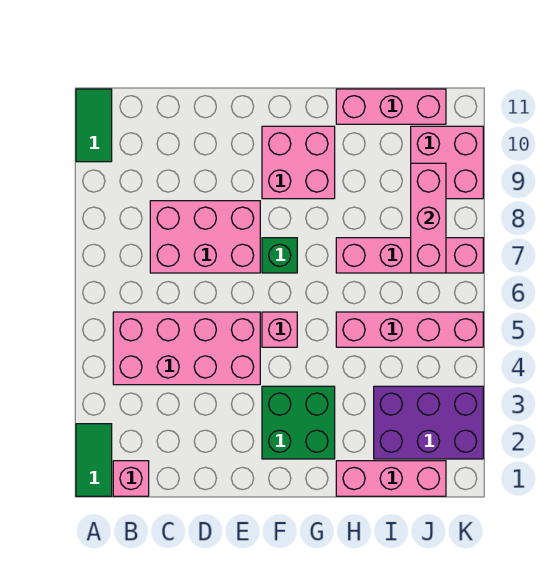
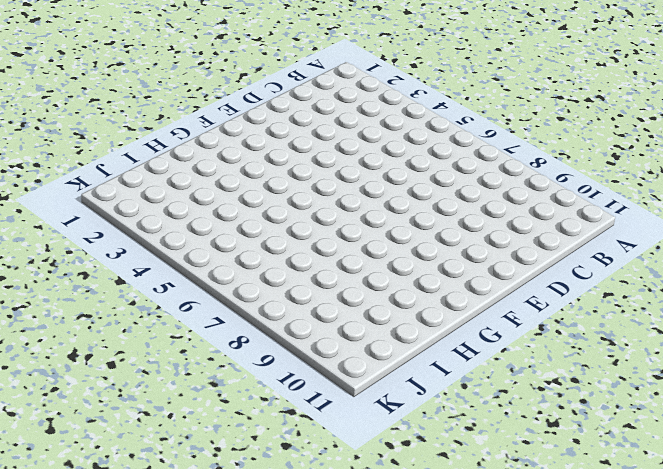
none -> green 1x2 tile [76,424,112,496]
none -> green 1x2 tile [76,89,112,162]
none -> pink 1x1 brick [113,461,149,496]

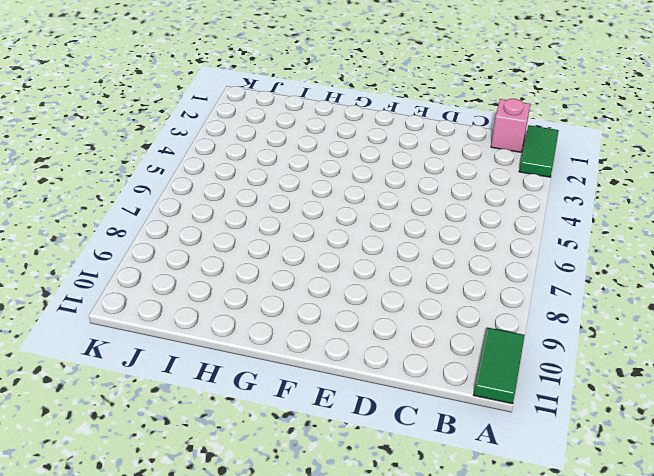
none -> pink 2x4 brick [113,312,260,385]
none -> pink 2x3 brick [150,201,260,273]
none -> green 2x2 brick [262,386,335,459]

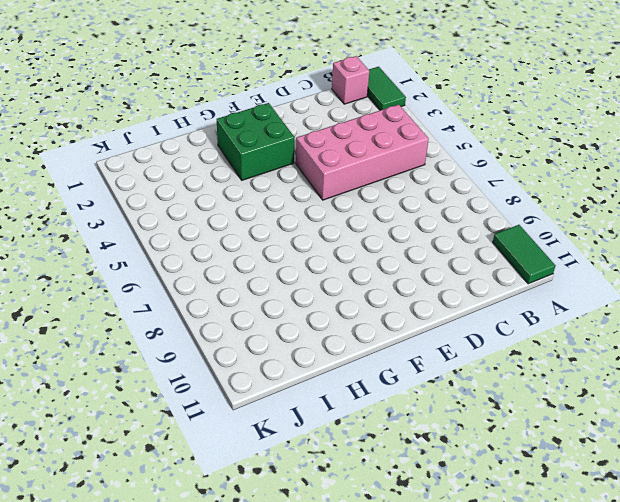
none -> pink 2x3 brick [150,201,260,273]
none -> pink 1x1 brick [262,312,297,347]
none -> green 1x1 brick [262,238,297,273]

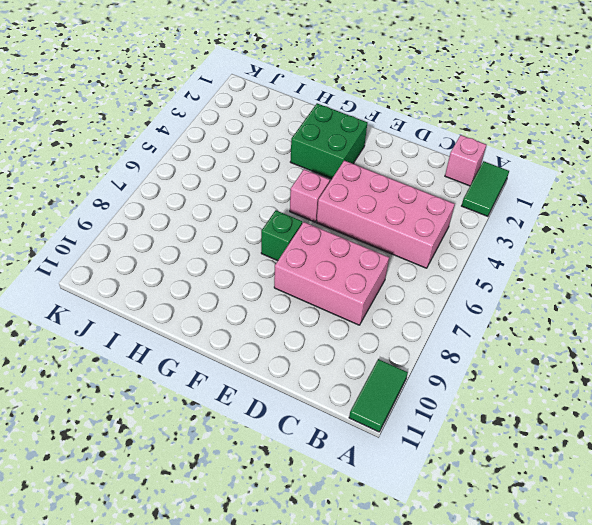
none -> pink 2x2 brick [262,126,335,199]
none -> pink 1x3 brick [336,461,446,496]
none -> pink 1x4 brick [336,312,483,347]

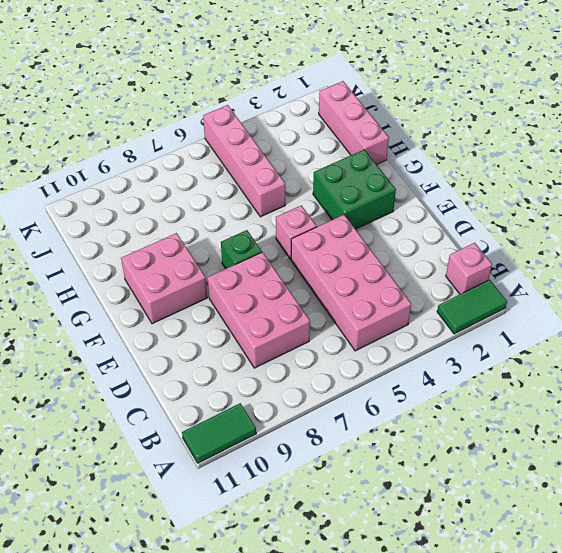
none -> pink 1x4 brick [336,238,483,273]
none -> pink 1x3 brick [336,89,446,124]
none -> purple 2x3 brick [374,386,483,459]

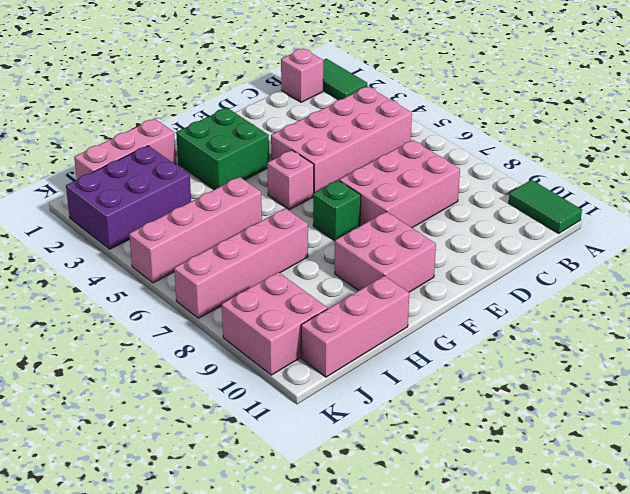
none -> pink 1x3 brick [411,163,446,273]

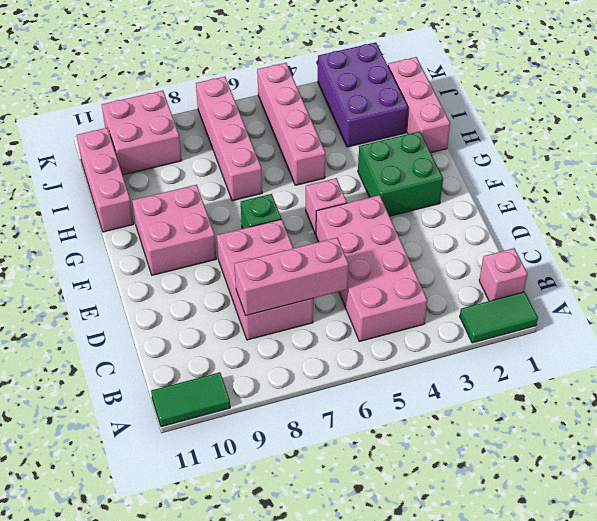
pink 1x3 brick [235,238,349,316] -> pink 1x3 brick moved to [411,163,446,273]

